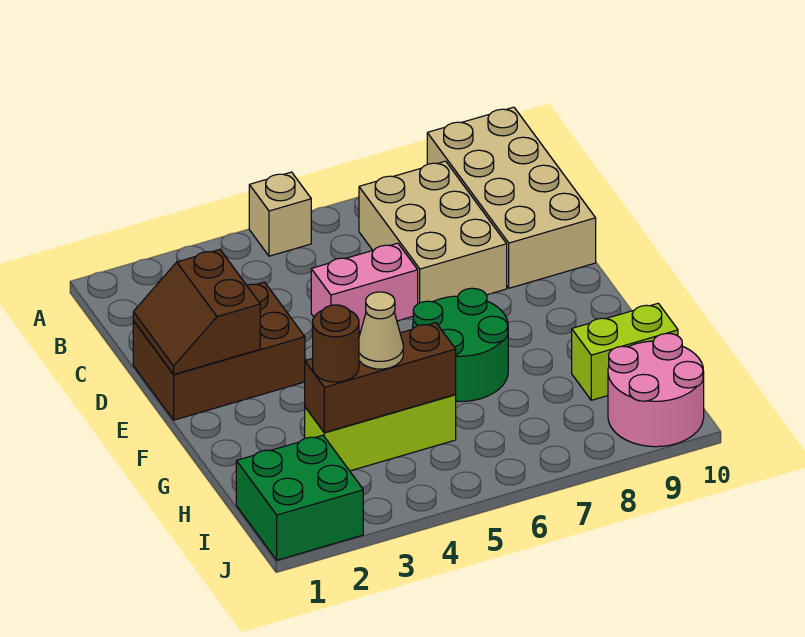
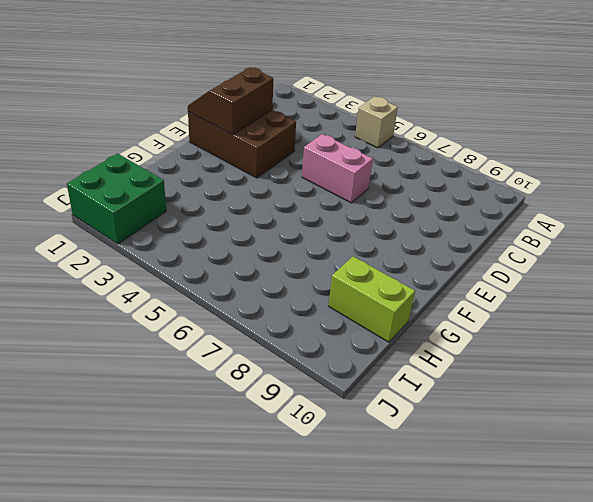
none -> tan 2x4 brick [427,107,596,288]
none -> tan 2x3 brick [359,161,507,304]
none -> green 2x2 round brick [413,288,508,402]

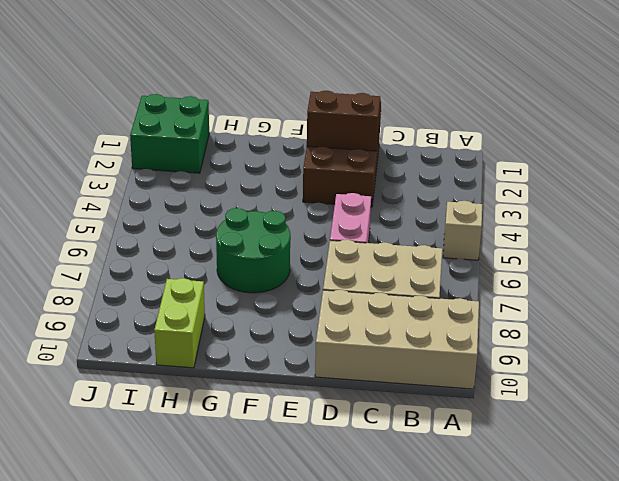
none -> lime 1x3 brick [305,395,456,471]
none -> pink 2x2 round brick [608,333,704,447]
none -> brown 1x3 brick [305,323,456,433]

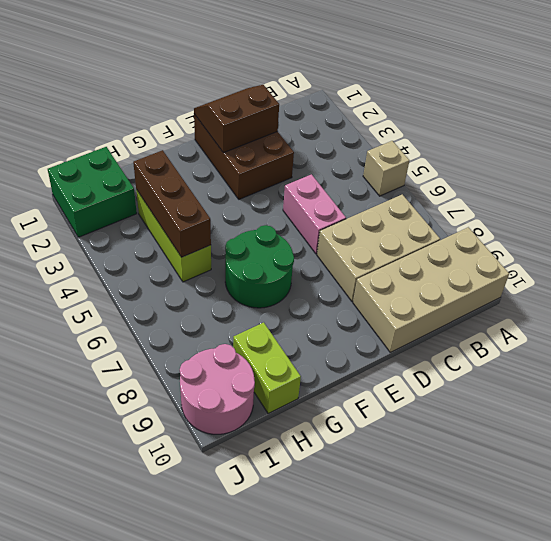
none -> brown 1x1 round brick [313,305,359,382]
none -> tan 1x1 cone [359,292,403,369]

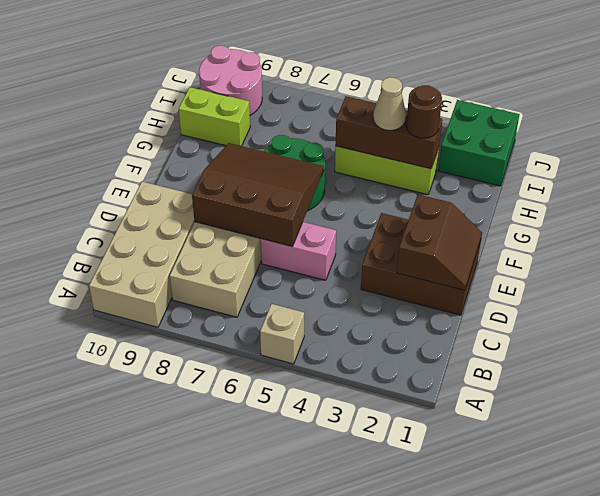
brown 3x3 slope [192,143,324,247] -> none

